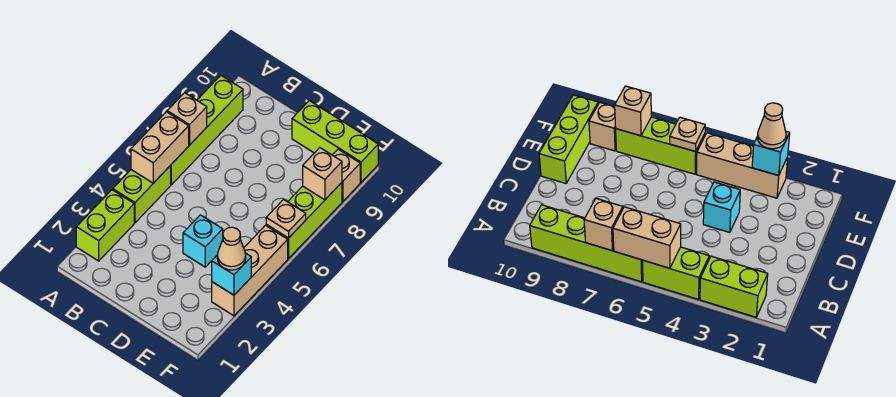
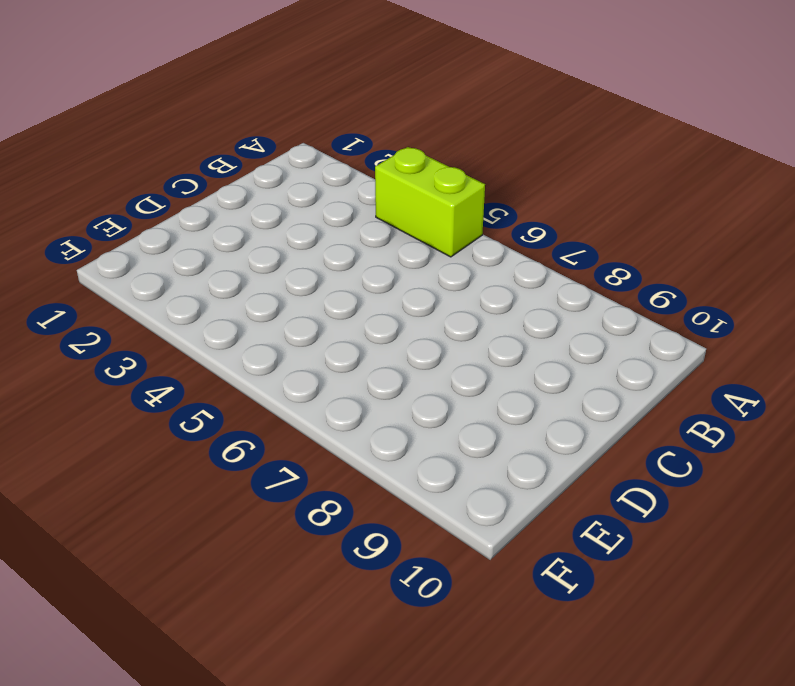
none -> lime 1x2 brick [76,190,134,261]
none -> lime 1x4 brick [171,75,243,185]
none -> cyan 1x1 brick [183,215,223,267]

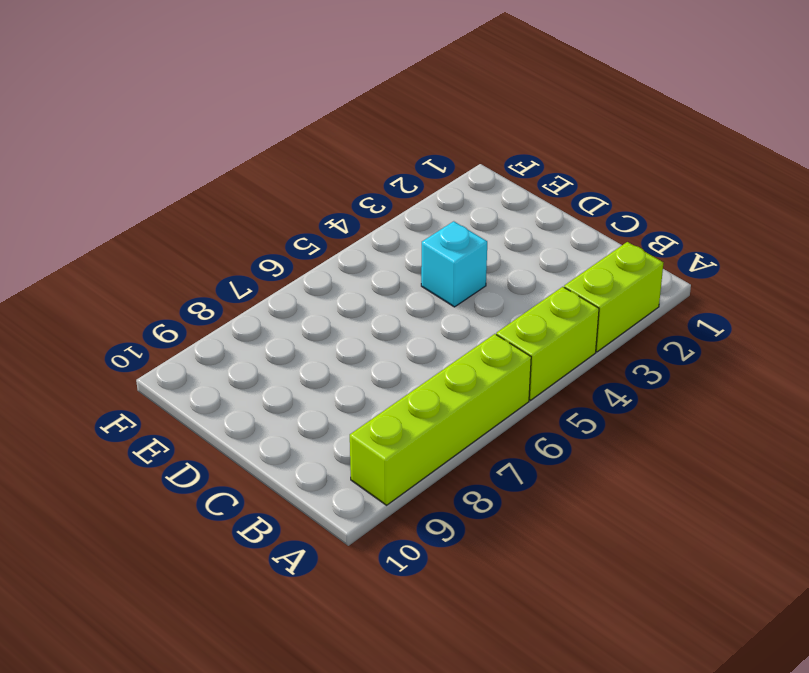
none -> lime 1x3 brick [292,101,378,182]
none -> tan 1x3 brick [212,225,288,316]
none -> lime 1x3 brick [266,183,342,259]

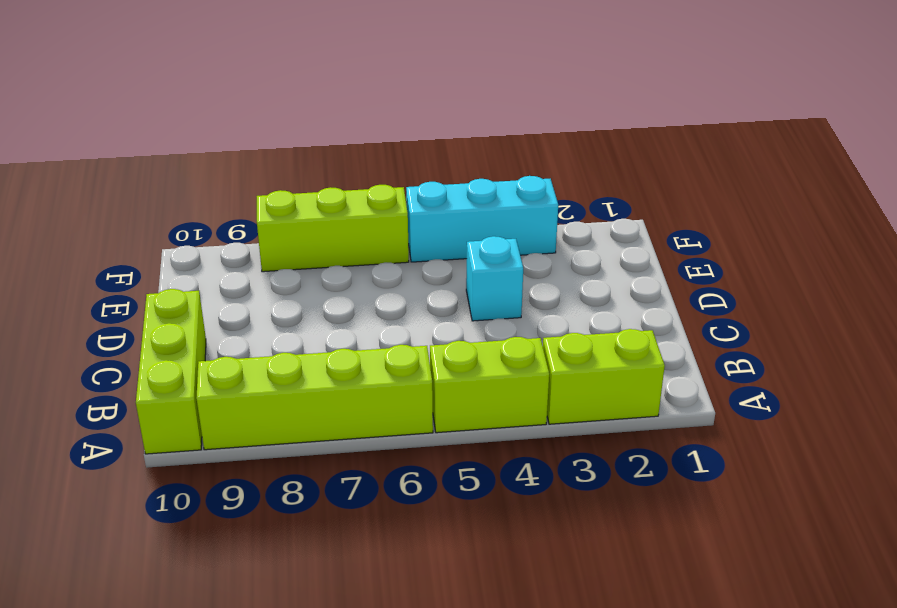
lime 1x3 brick [136,289,206,454] -> lime 1x3 brick moved to [292,101,378,182]
cyan 1x3 brick [406,176,558,262] -> tan 1x3 brick [212,225,288,316]
none -> tan 1x1 brick [333,149,360,201]
none -> tan 1x2 brick [131,112,189,183]
none -> tan 1x1 brick [167,93,207,145]

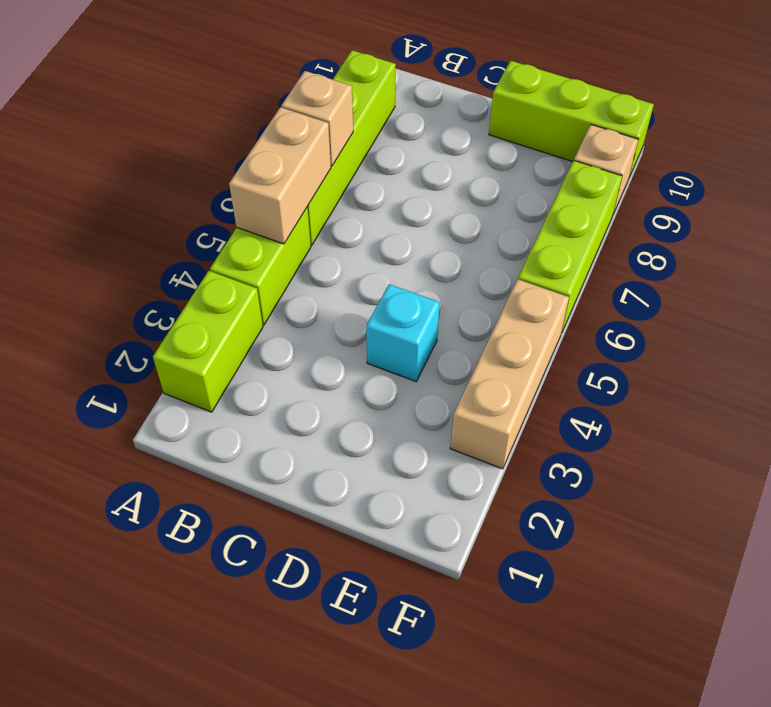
none -> cyan 1x1 brick [212,253,251,295]
none -> tan 1x1 plate [266,199,306,238]
none -> tan 1x1 brick [303,148,342,200]

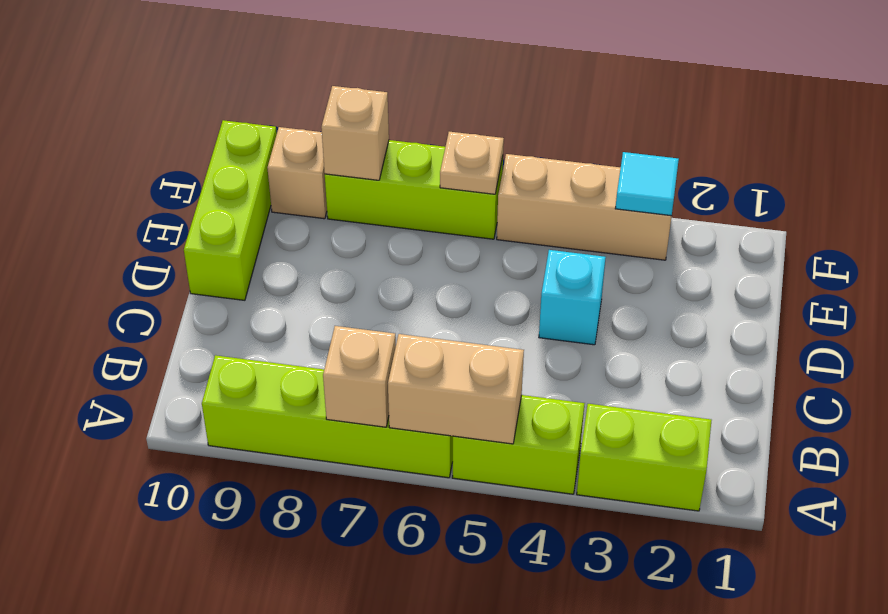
cyan 1x1 tile [615,152,679,216] -> cyan 1x1 brick [212,253,251,295]
none -> tan 1x1 cone [217,227,246,270]

